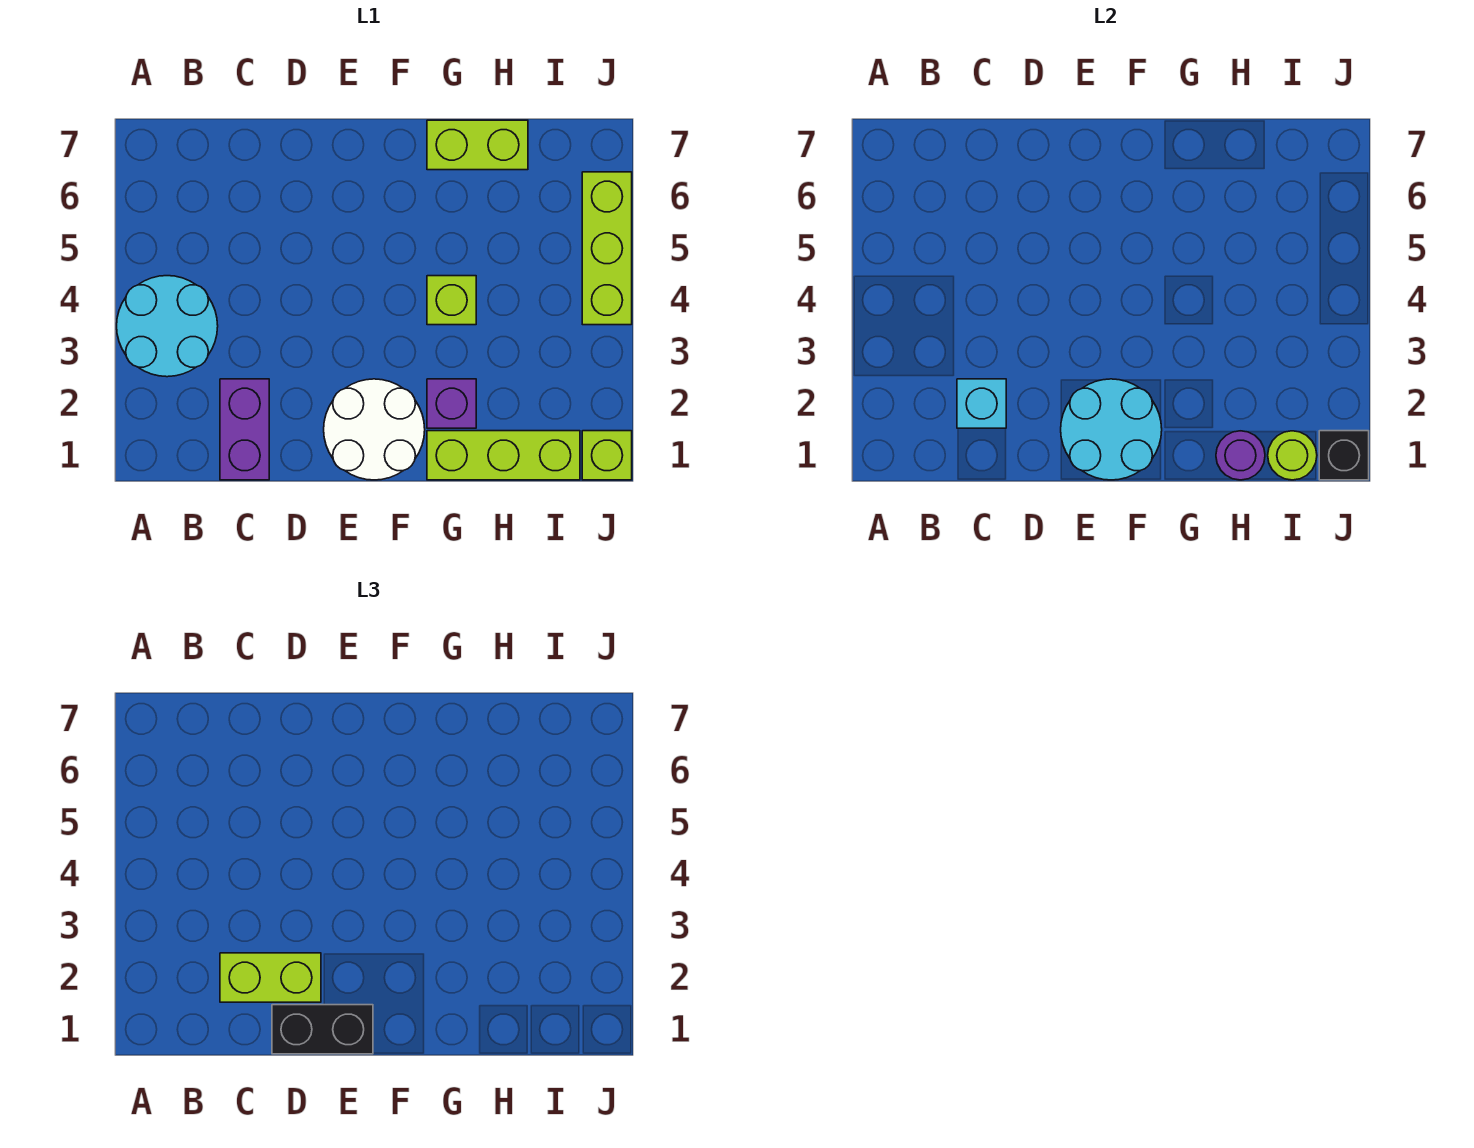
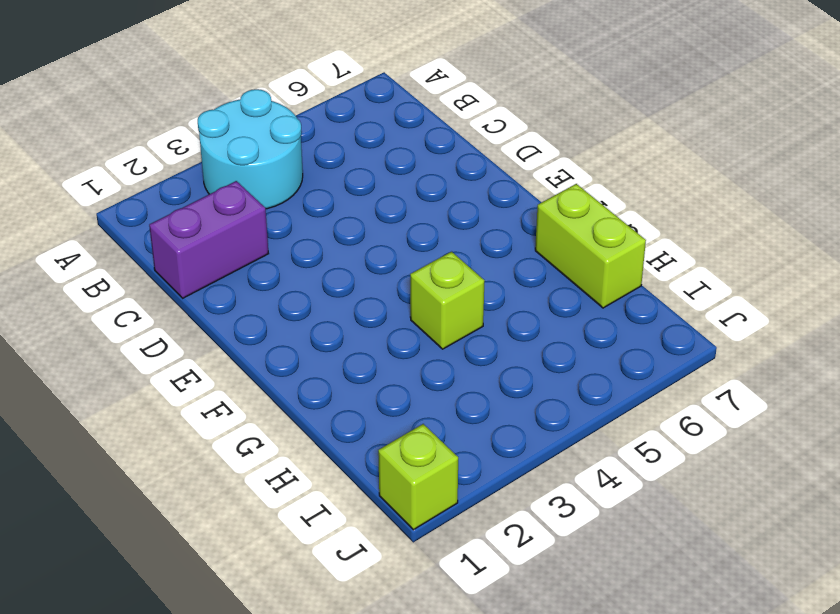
none -> white 2x2 round brick [324,379,425,480]
none -> lime 1x3 brick [427,431,580,480]
none -> purple 1x1 brick [427,379,476,428]

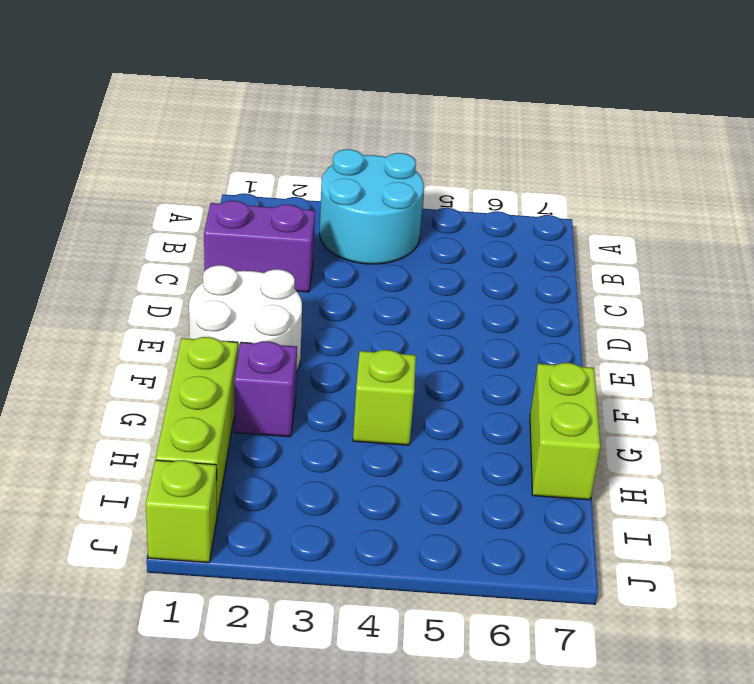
none -> lime 1x3 brick [582,172,632,325]
none -> cyan 1x1 brick [957,379,1006,428]
none -> cyan 2x2 round brick [1061,379,1162,480]

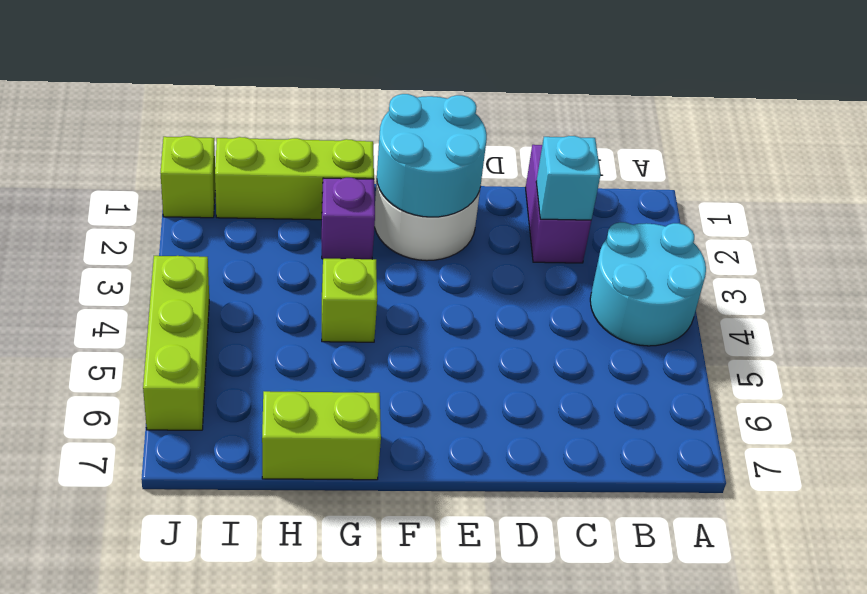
none -> purple 1x1 round brick [1216,431,1265,480]
none -> lime 1x1 round brick [1268,431,1317,480]
none -> black 1x1 brick [1319,431,1369,480]

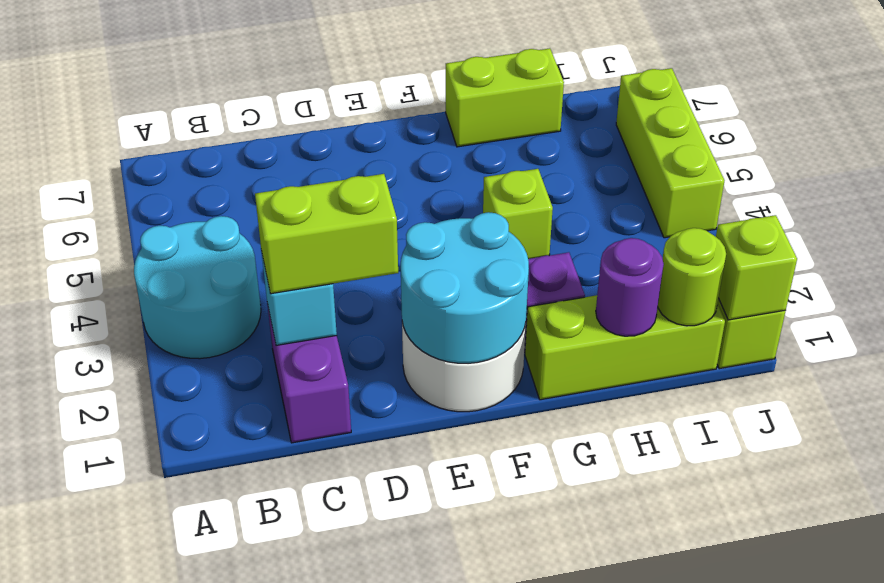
lime 1x1 brick [716,215,797,320] -> black 1x1 brick [1319,431,1369,480]
none -> black 1x2 brick [272,1005,373,1054]

